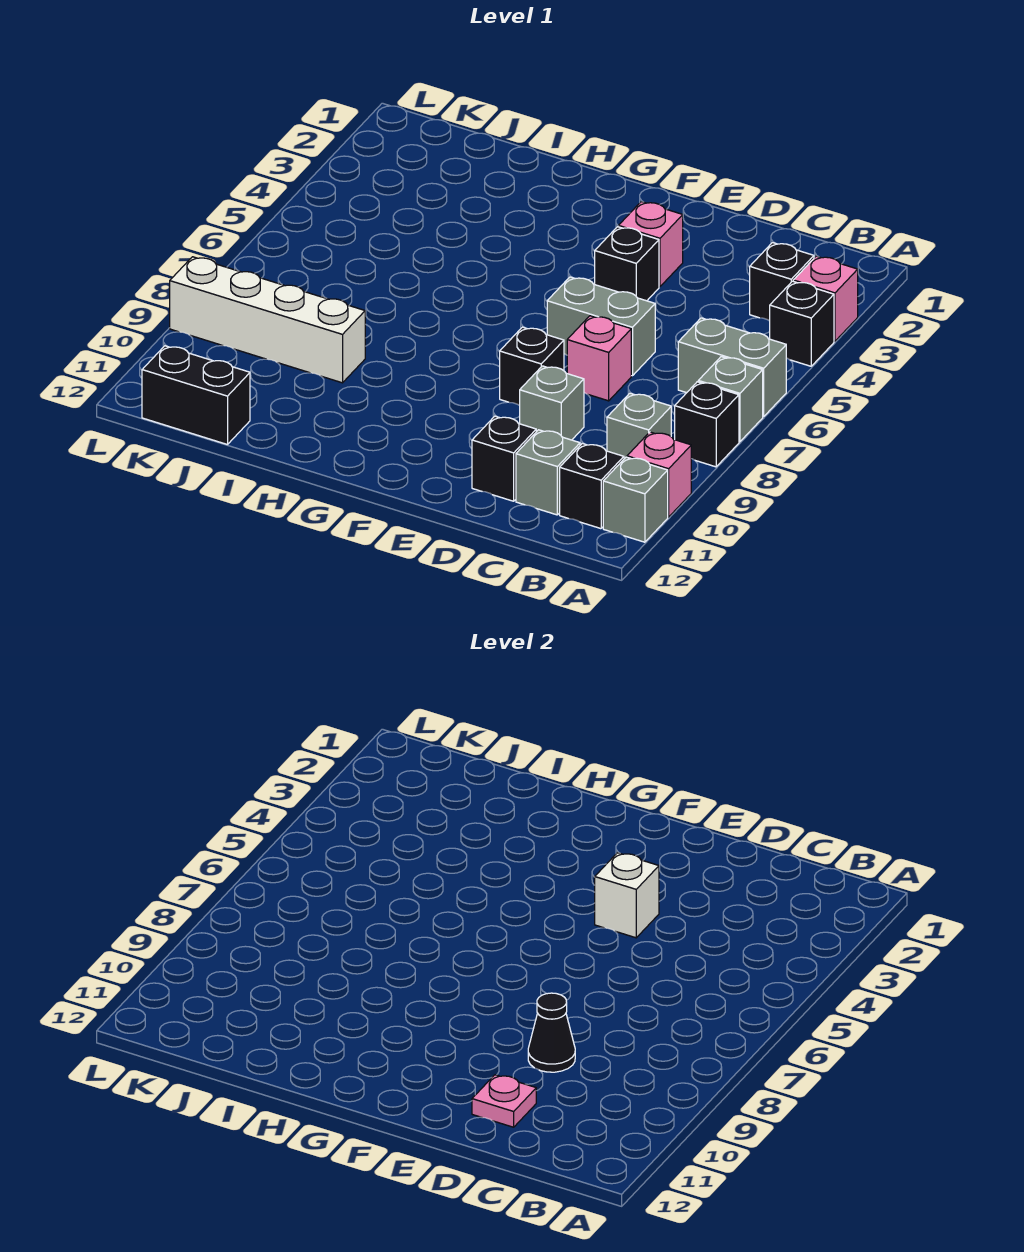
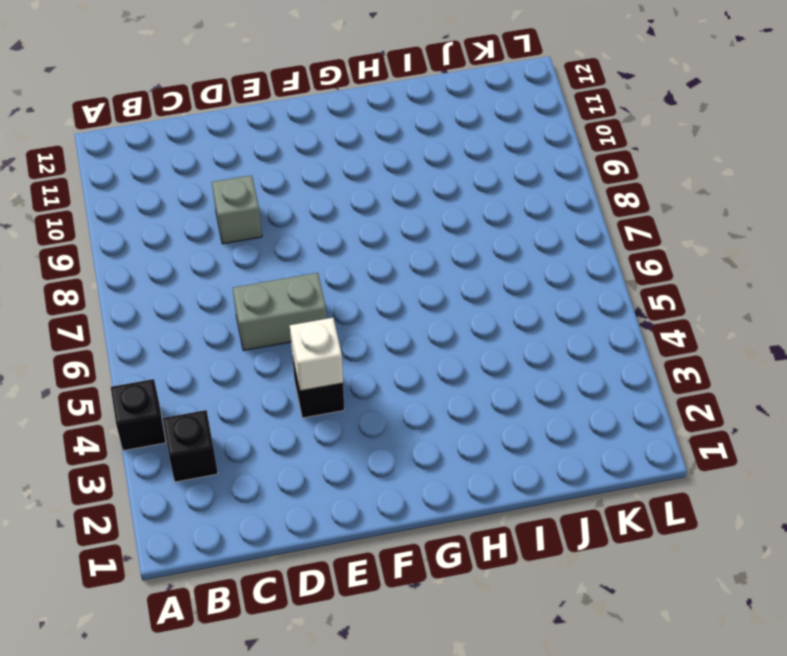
none -> pink 1x1 brick [793,256,858,341]
none -> grey 1x2 brick [678,318,786,417]
none -> grey 1x1 brick [698,357,763,442]

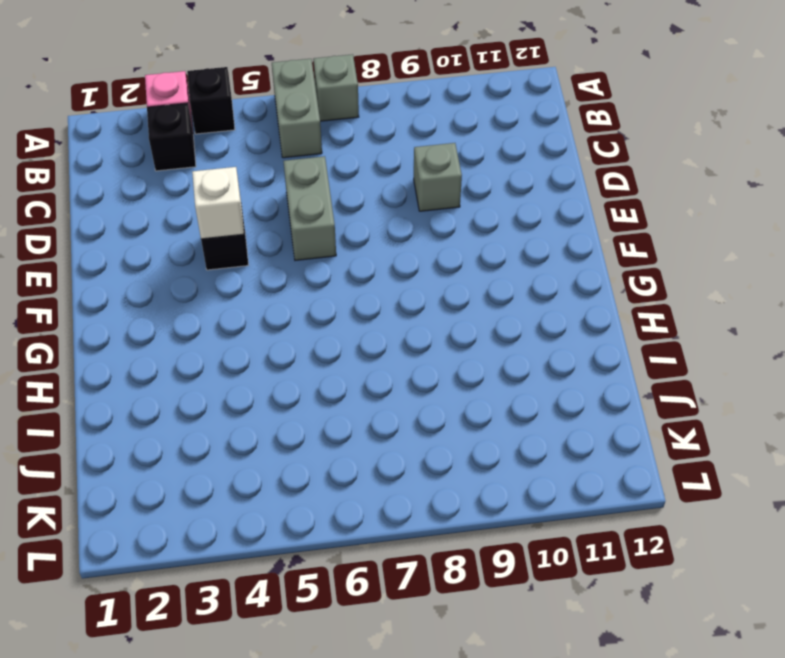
none -> black 1x1 brick [675,382,739,467]
none -> pink 1x1 brick [627,432,691,517]
none -> grey 1x1 brick [603,457,668,542]

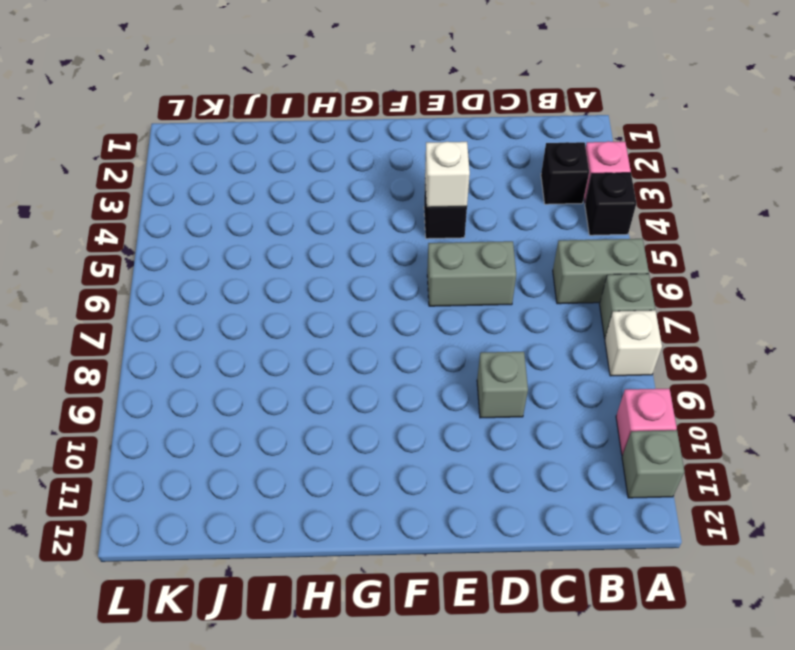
white 1x1 brick [605,310,662,376] -> black 1x1 brick [675,382,739,467]
none -> grey 1x1 brick [607,393,671,459]
none -> black 1x1 brick [560,443,624,529]
none -> grey 1x1 brick [516,430,580,515]

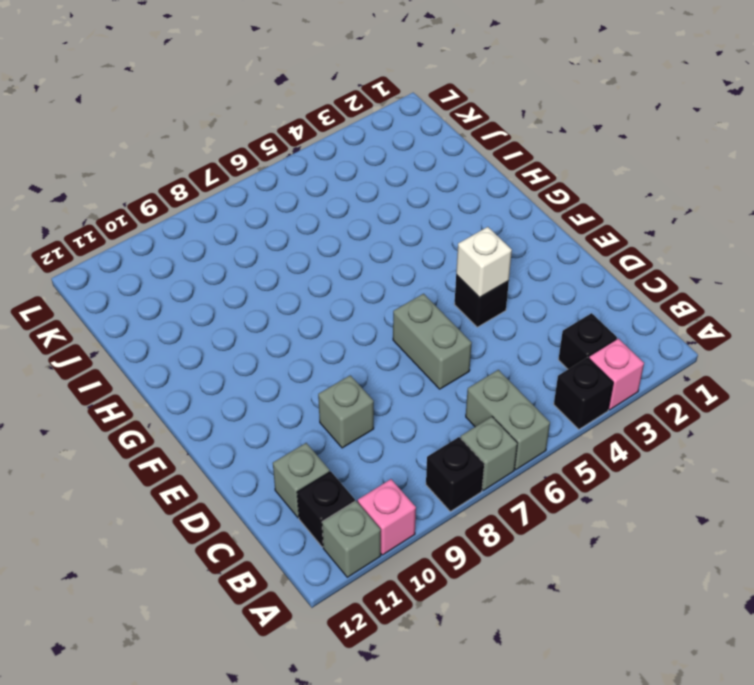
none -> grey 1x1 brick [607,393,671,459]
none -> pink 1x1 brick [567,316,631,401]
none -> black 1x1 brick [472,416,536,501]

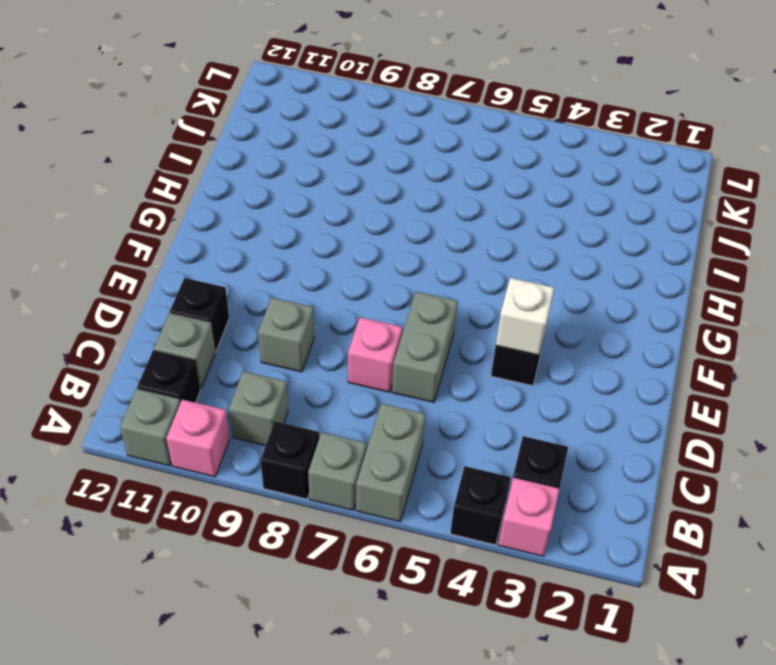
none -> pink 1x1 brick [619,202,683,287]
none -> black 1x1 brick [500,327,564,406]
none -> white 1x4 brick [170,257,365,383]

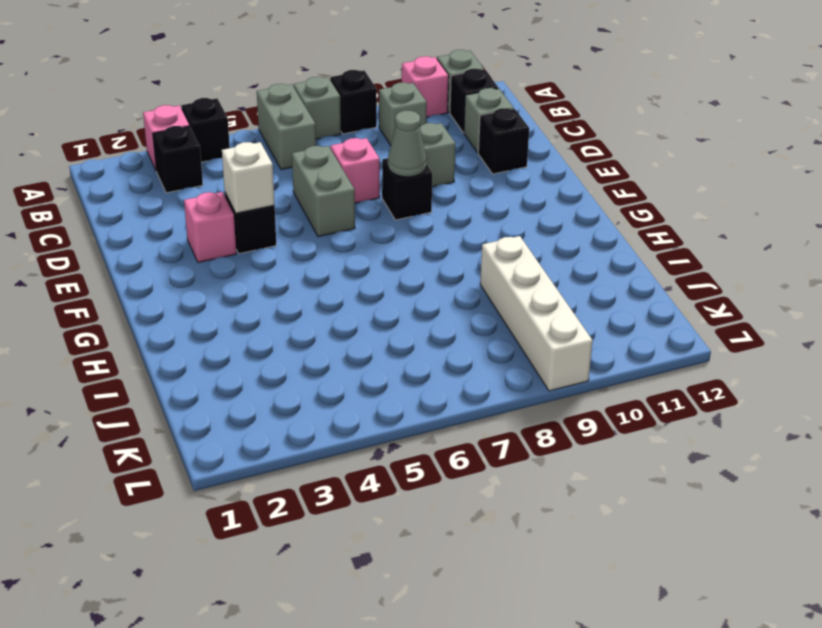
grey 1x1 cone [388,111,427,177] -> none
none -> black 1x2 brick [142,346,250,445]
none -> black 1x1 cone [528,993,575,1072]
none -> pink 1x1 plate [472,1075,536,1127]

